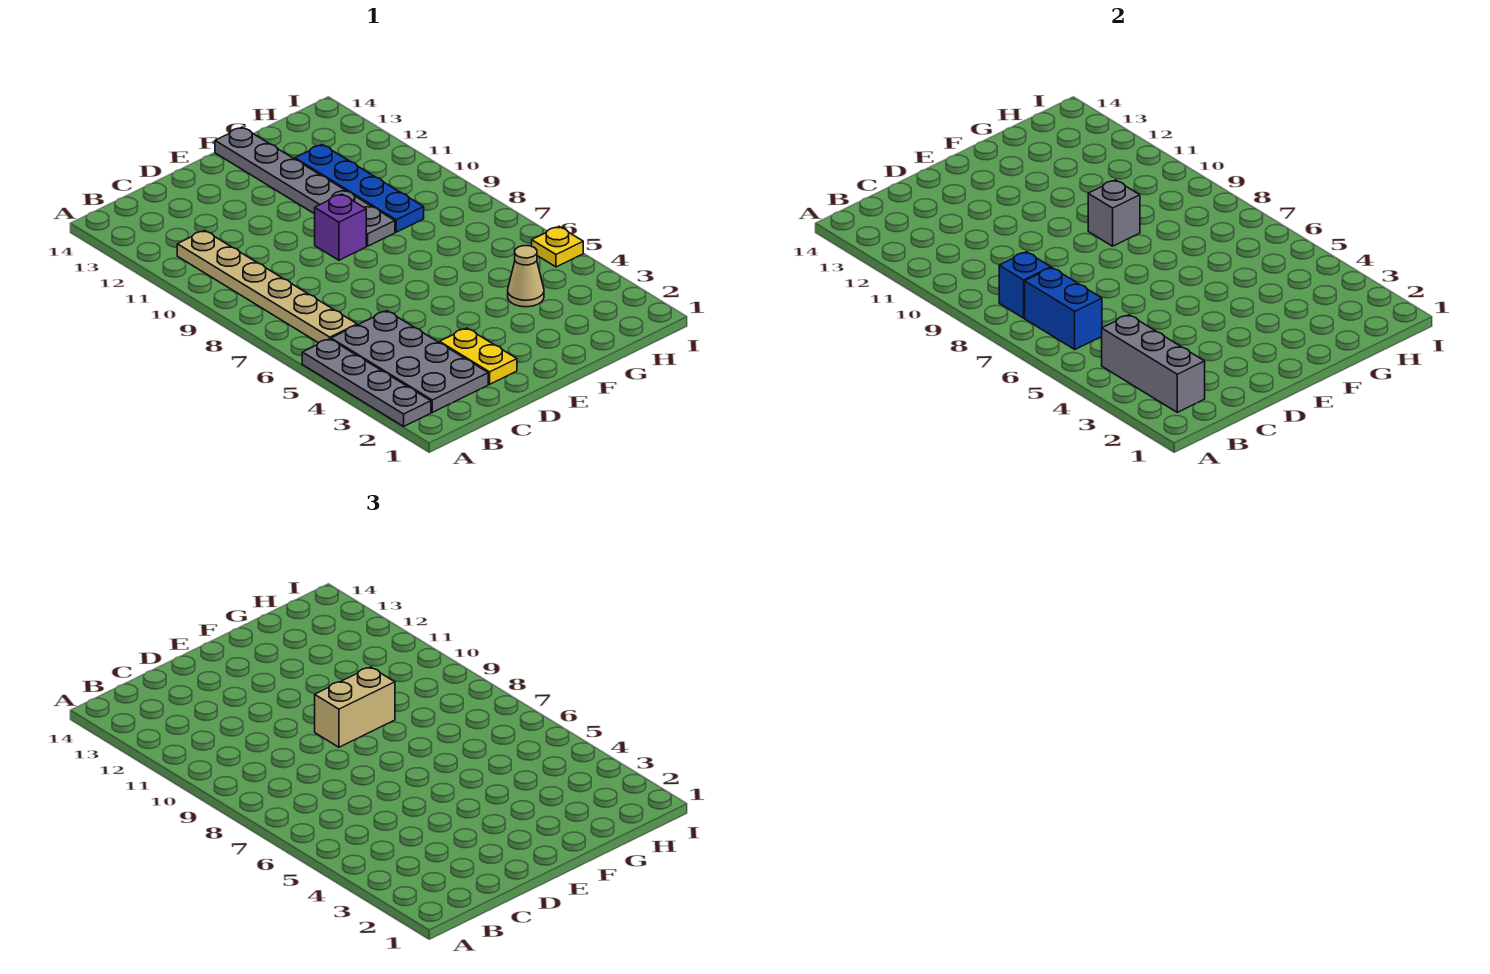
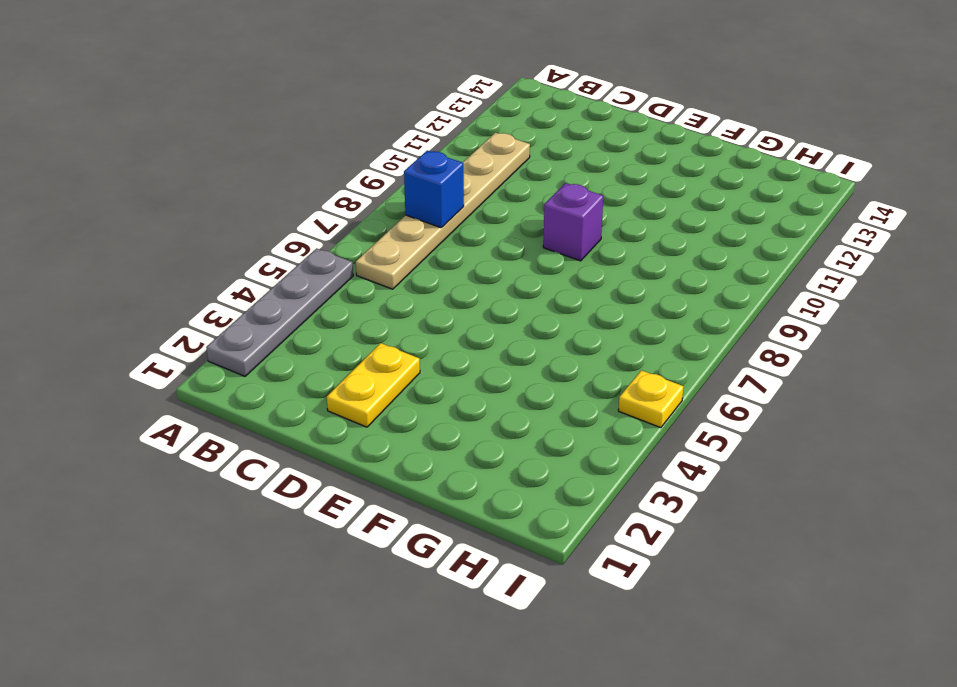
none -> grey 2x4 plate [331,311,488,412]
none -> grey 1x6 plate [215,127,395,246]
none -> tan 1x1 cone [508,246,544,307]

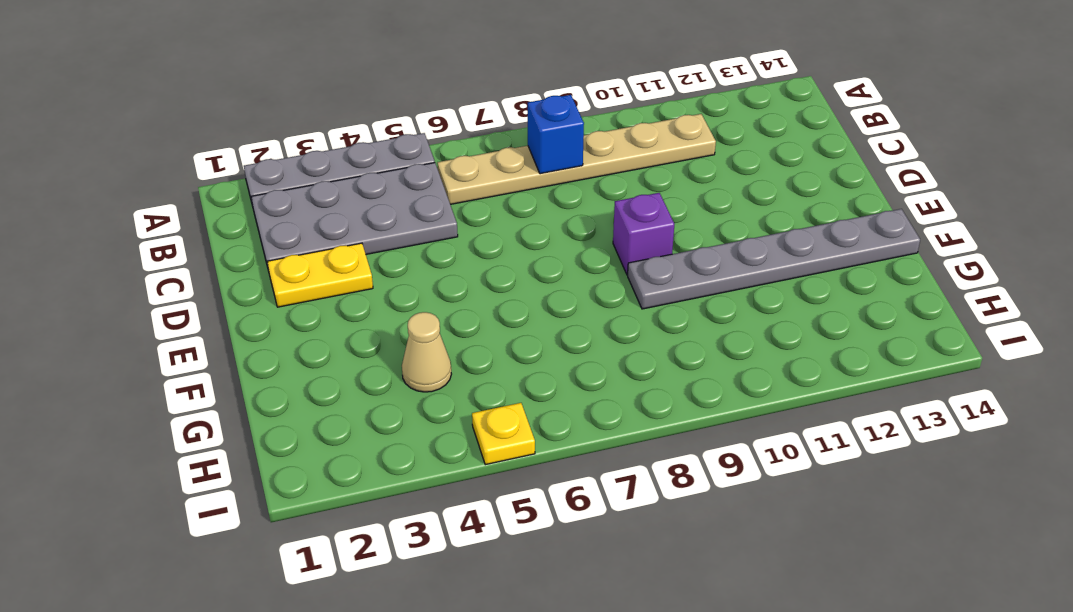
none -> blue 1x4 plate [295,145,424,232]
none -> grey 1x3 brick [1102,315,1205,412]
none -> blue 1x2 brick [1025,268,1102,349]

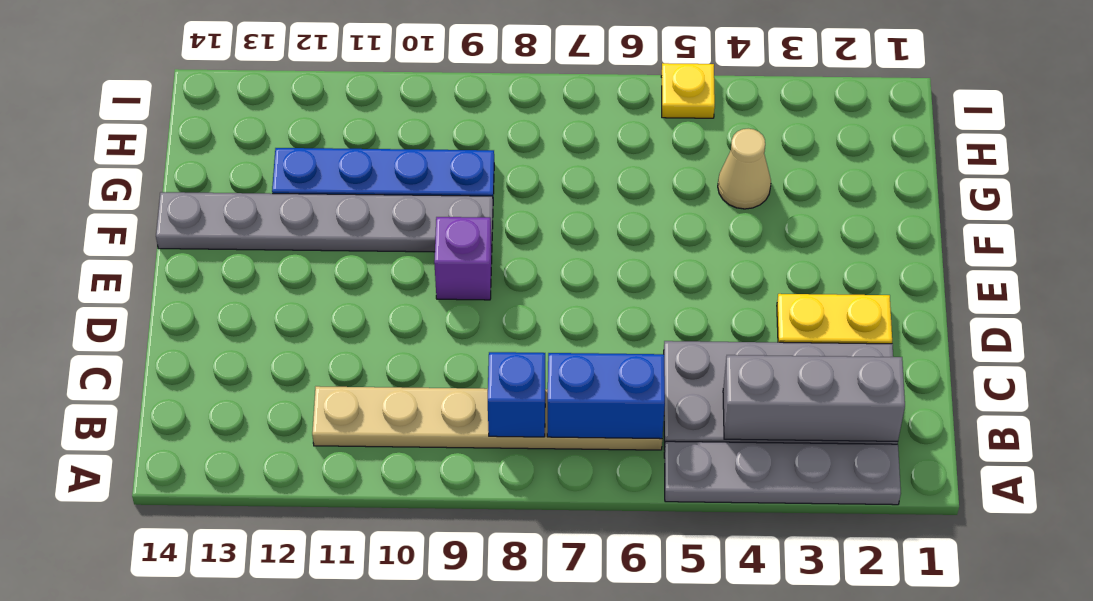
none -> grey 1x1 brick [1088,180,1140,246]
none -> tan 1x2 brick [315,667,395,747]

